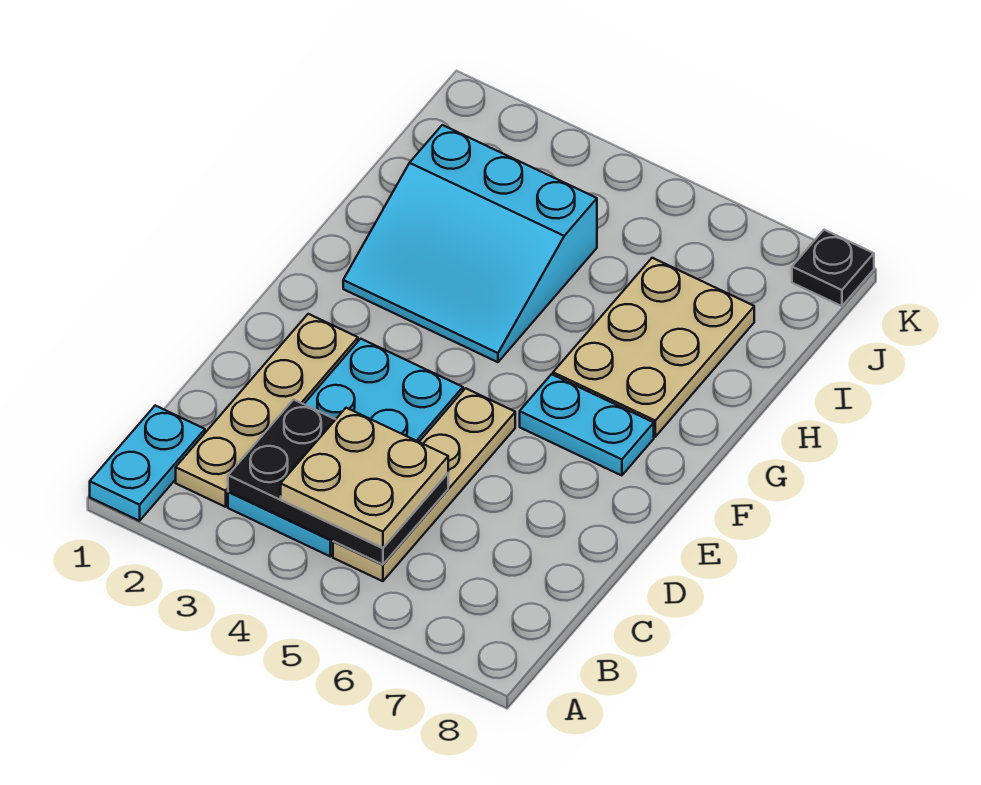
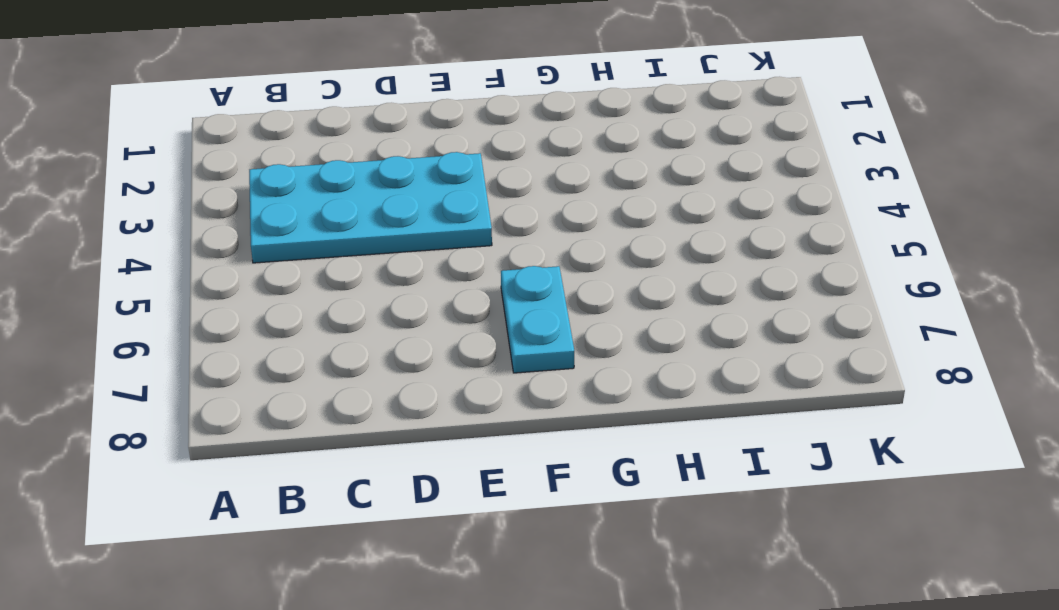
none -> cyan 1x2 plate [90,406,205,521]
none -> tan 1x4 plate [176,314,358,507]

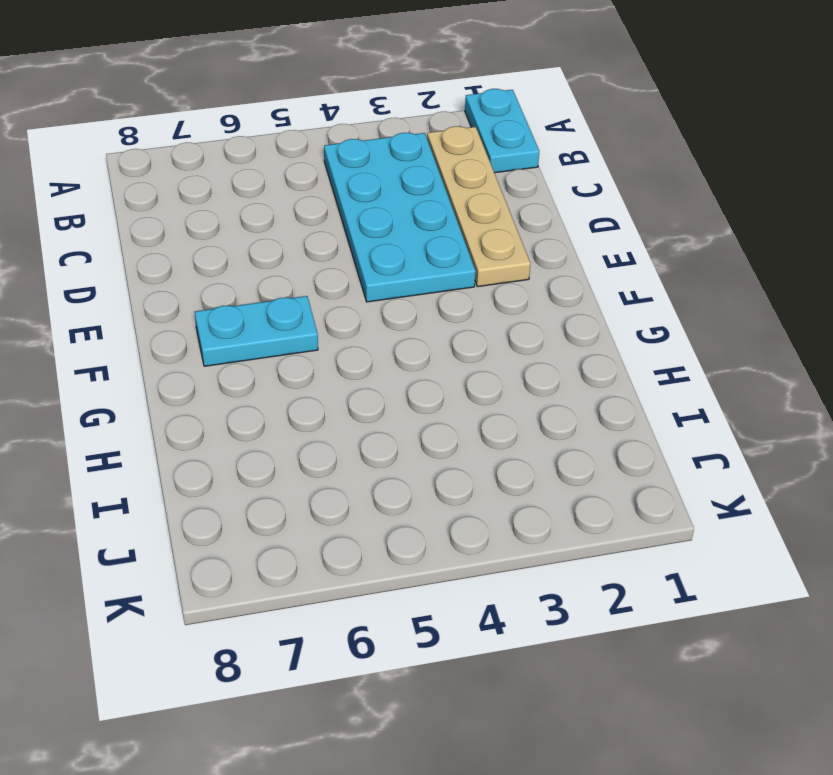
none -> tan 1x4 plate [333,388,515,581]
none -> cyan 3x3 slope [343,125,597,362]

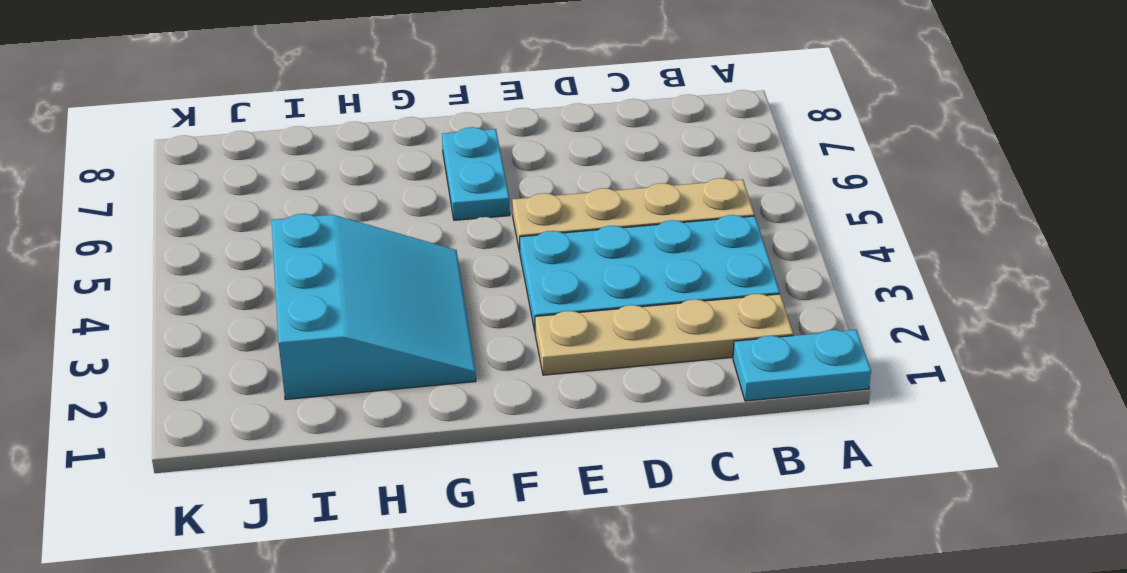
none -> tan 2x3 plate [553,258,754,437]
none -> black 1x1 plate [792,230,874,306]

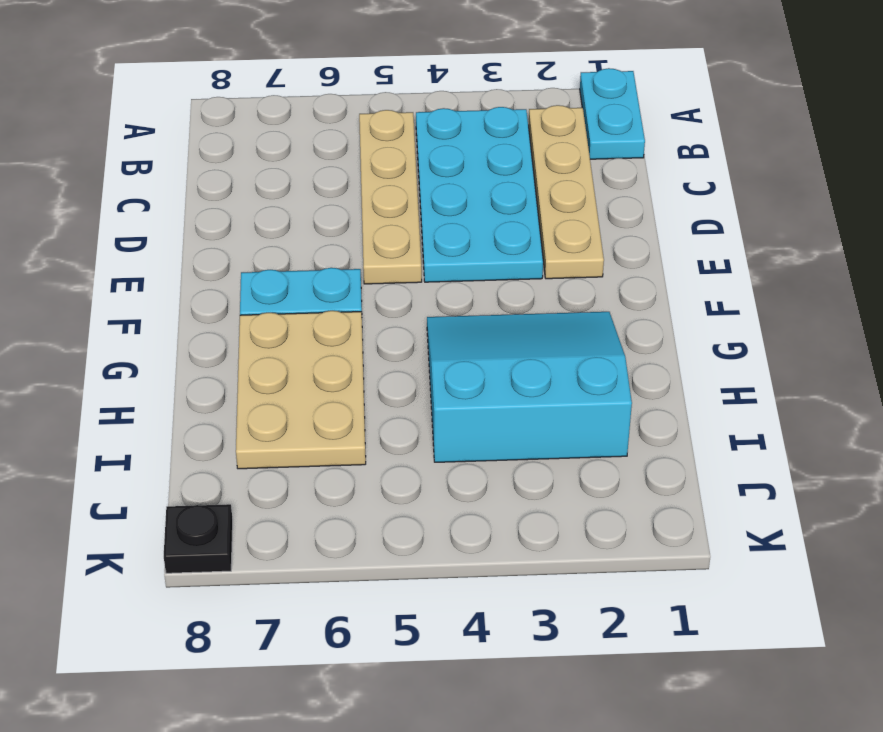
none -> black 2x3 plate [228,400,448,565]
none -> tan 2x2 plate [281,408,448,548]

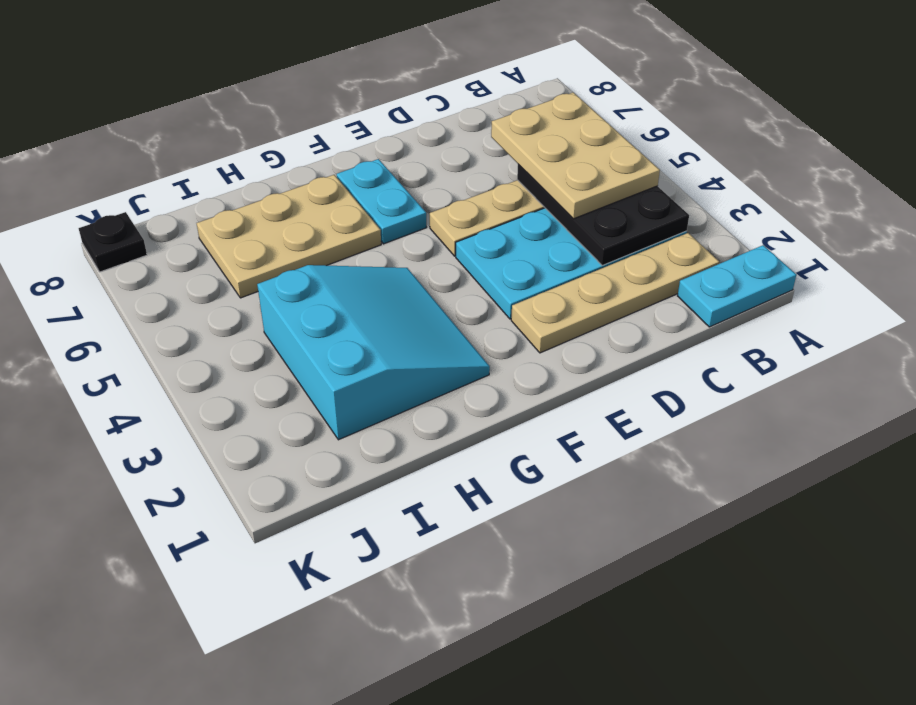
tan 2x3 plate [491,92,660,219] -> tan 2x2 plate [281,408,448,548]

